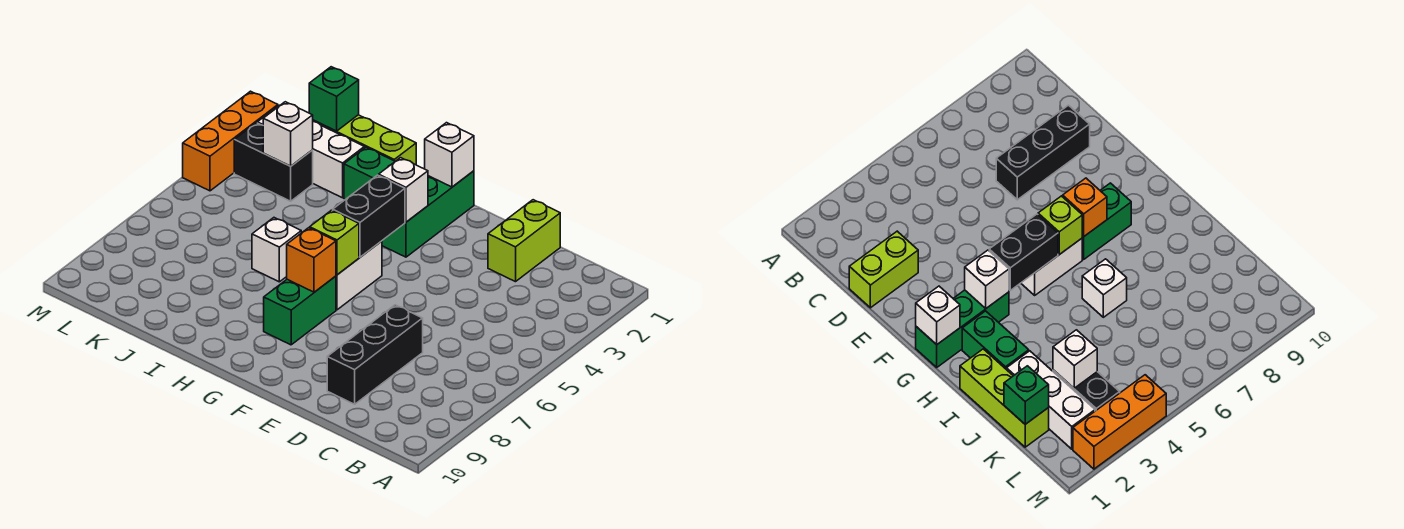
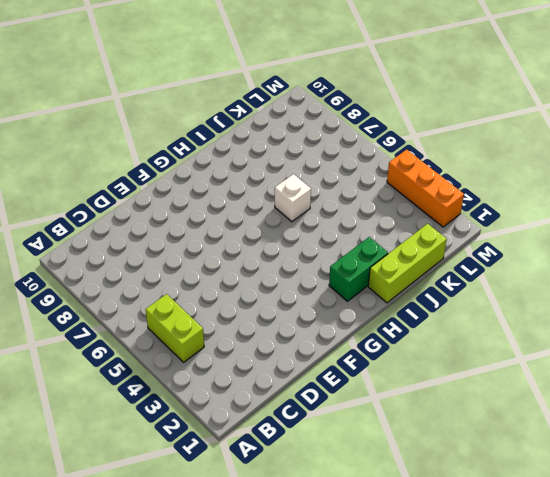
lime 1x2 brick [146,294,204,362] -> lime 1x2 brick moved to [488,200,560,282]
none -> black 1x3 brick [327,305,423,404]
none -> green 1x3 brick [382,171,474,257]
none -> white 1x2 brick [336,241,382,310]

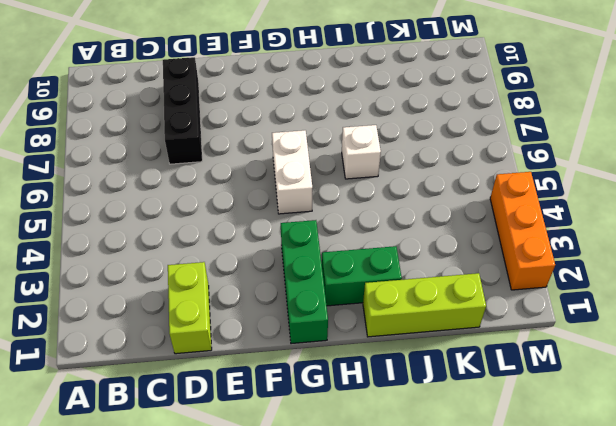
none -> green 1x2 brick [264,276,336,345]
none -> white 1x3 brick [257,105,364,198]
none -> black 1x2 brick [234,123,313,201]

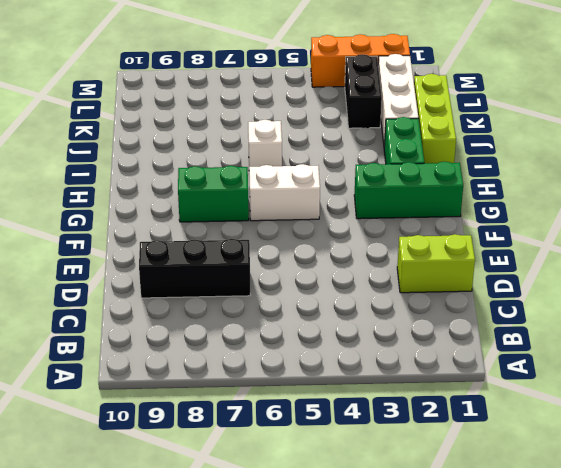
none -> white 1x1 brick [425,123,474,187]
none -> white 1x1 brick [379,158,428,222]
none -> black 1x2 brick [333,175,405,257]

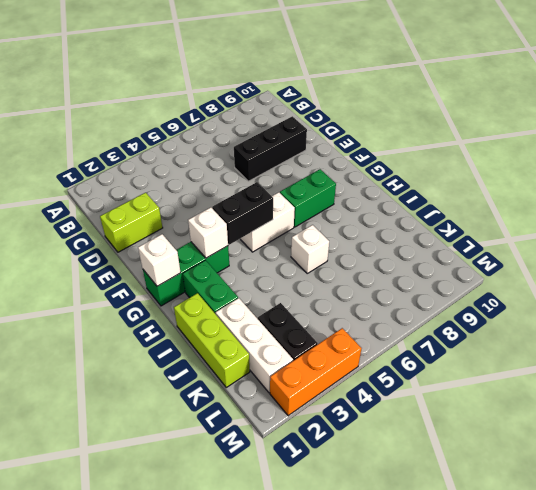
none -> lime 1x1 brick [310,210,359,275]
none -> orange 1x1 brick [287,228,336,292]
none -> green 1x1 brick [309,67,359,131]

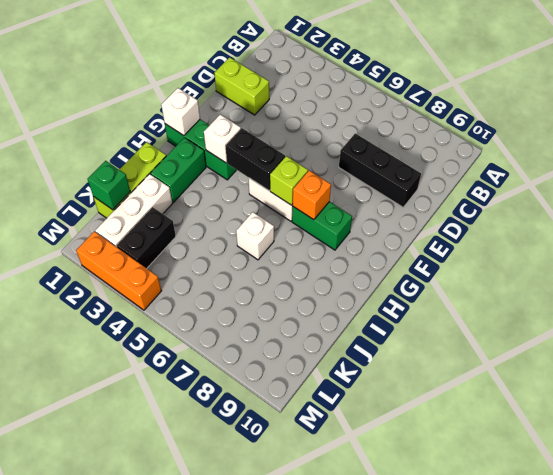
none -> white 1x1 brick [263,102,313,166]

